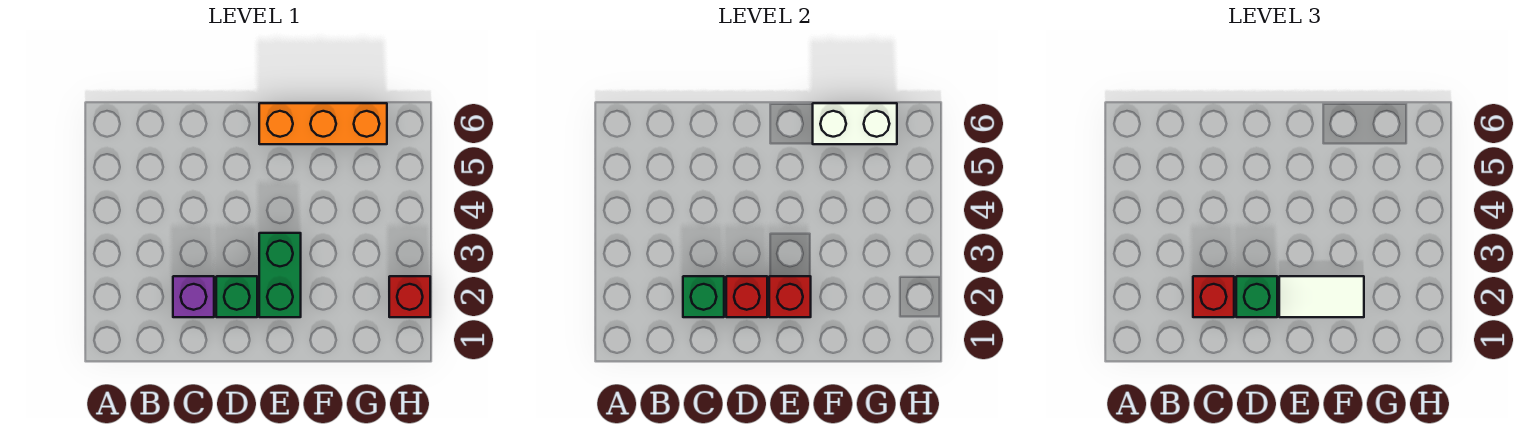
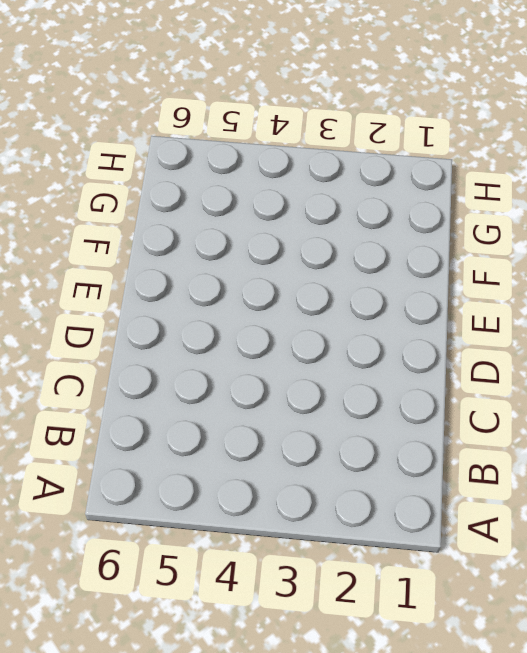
none -> purple 1x1 brick [173,276,214,317]
none -> green 1x1 brick [216,276,257,317]
none -> green 1x2 brick [259,233,301,317]

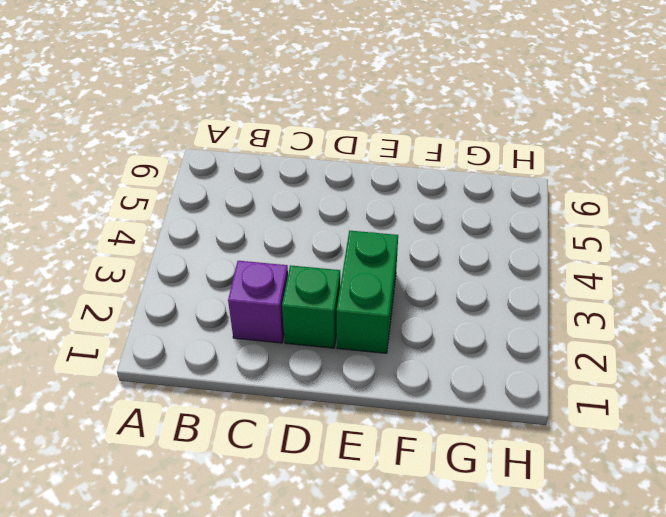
none -> orange 1x3 brick [259,103,387,144]
none -> red 1x1 brick [389,276,430,317]
none -> green 1x1 brick [683,276,724,317]

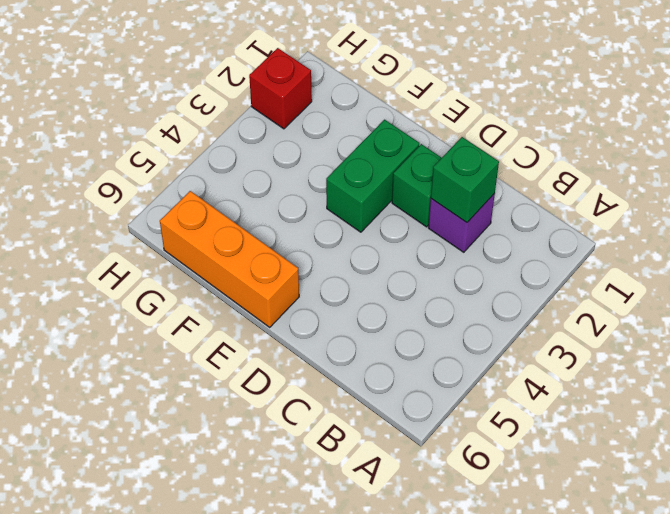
none -> red 1x1 brick [726,276,767,317]
none -> red 1x1 brick [769,276,811,317]
none -> white 1x2 brick [813,103,897,144]

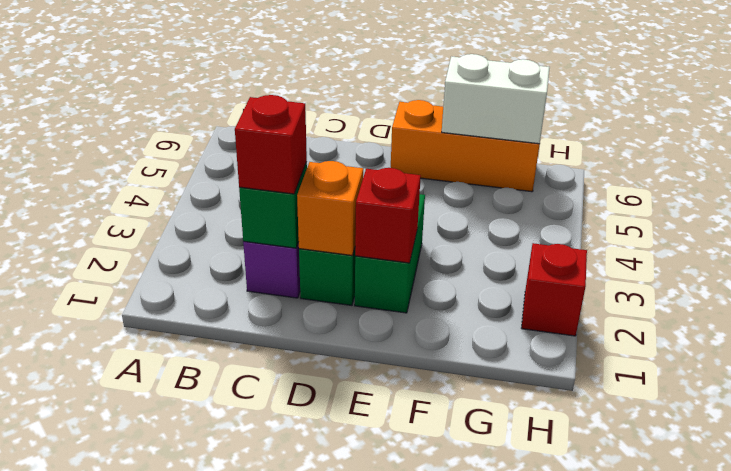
orange 1x1 brick [297,161,363,256] -> red 1x1 brick [726,276,767,317]
none -> green 1x1 brick [1236,276,1277,317]
none -> white 1x2 tile [1279,276,1364,317]

